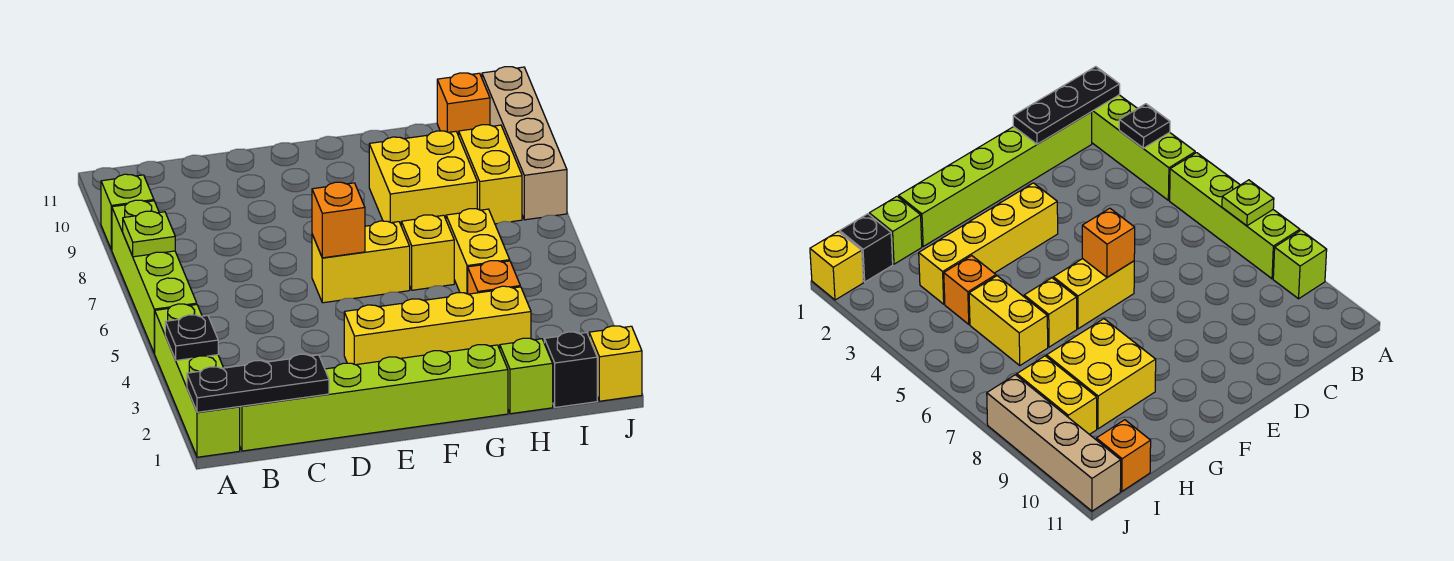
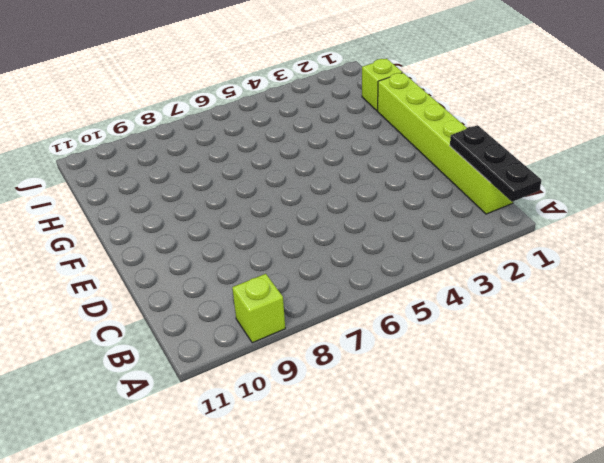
none -> lime 1x4 brick [154,304,240,457]
none -> lime 1x4 brick [112,200,197,353]
none -> yellow 1x4 brick [344,286,531,365]

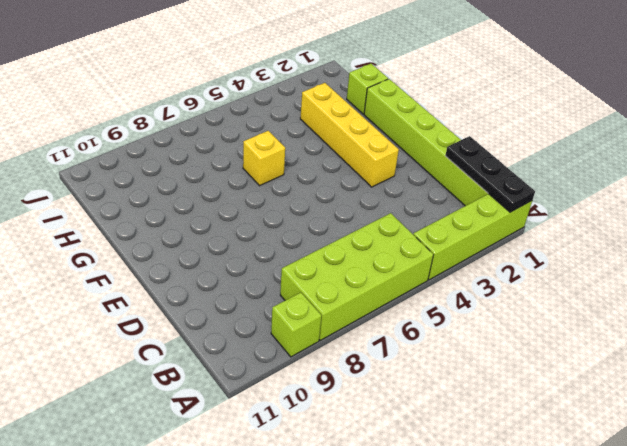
lime 2x4 brick [280,213,433,340] -> lime 1x4 brick [112,200,197,353]
none -> yellow 1x2 brick [312,221,410,303]
none -> yellow 2x2 brick [369,131,477,224]
none -> orange 1x1 brick [468,261,520,294]

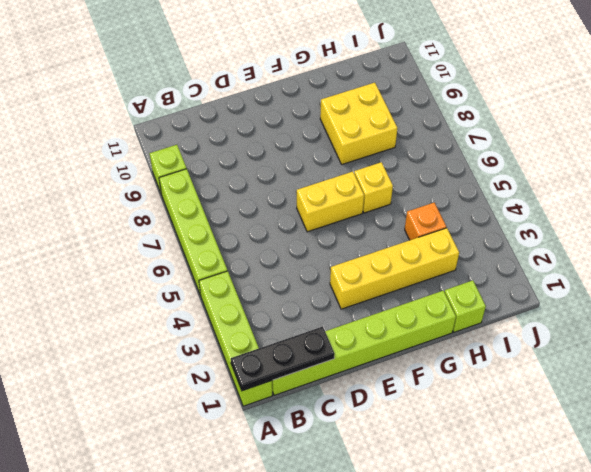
none -> yellow 1x2 brick [446,209,510,294]
none -> black 1x1 brick [544,332,597,407]
none -> yellow 1x2 brick [459,125,522,224]

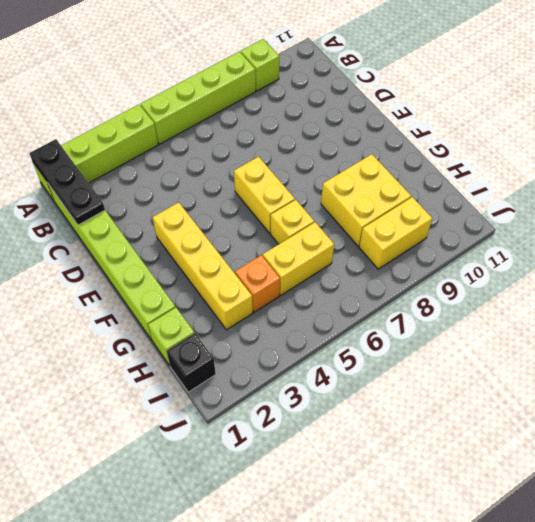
none -> orange 1x1 brick [437,73,490,136]
none -> yellow 1x1 brick [589,326,642,401]
none -> tan 1x4 brick [482,67,567,220]

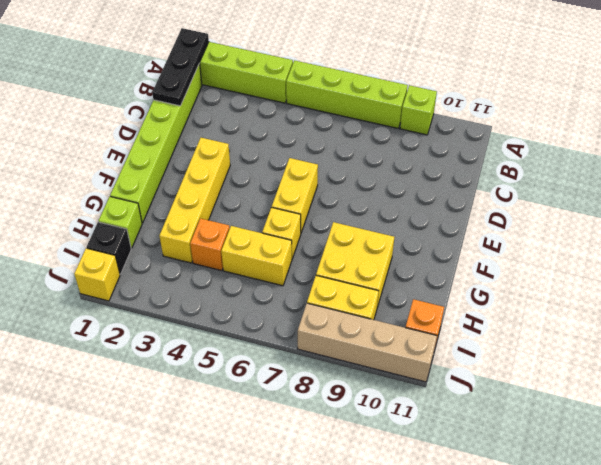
none -> black 1x1 plate [165,315,218,360]
none -> lime 1x1 plate [123,211,175,257]
none -> orange 1x1 brick [312,182,365,258]

